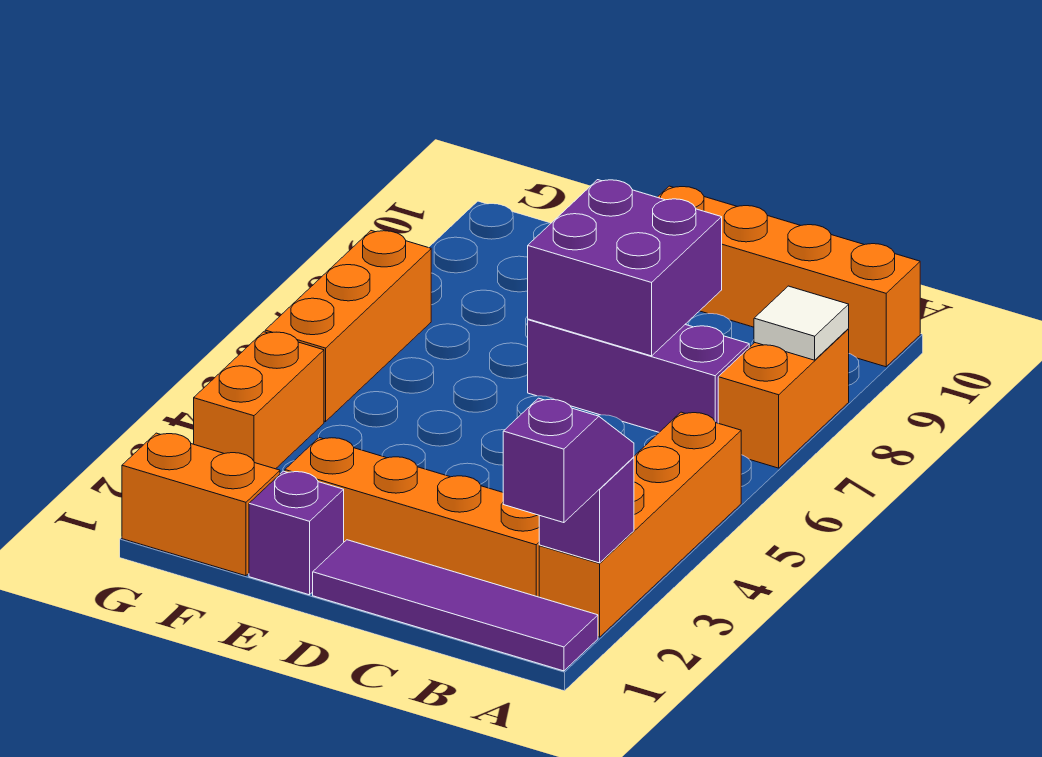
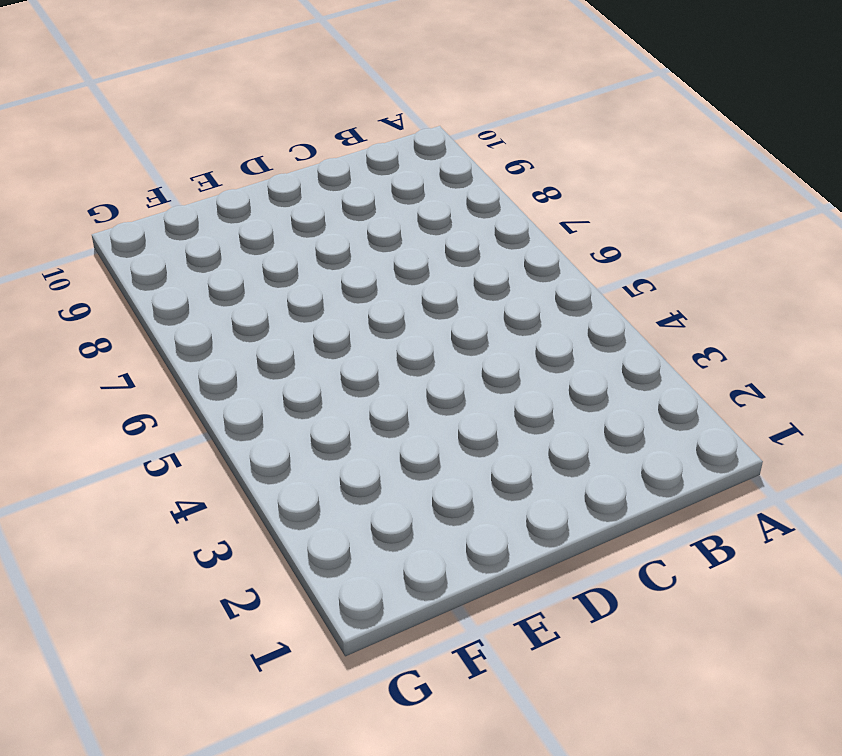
none -> purple 1x4 tile [313,540,598,671]
none -> orange 1x4 brick [539,412,741,637]
none -> orange 1x2 brick [718,329,849,468]

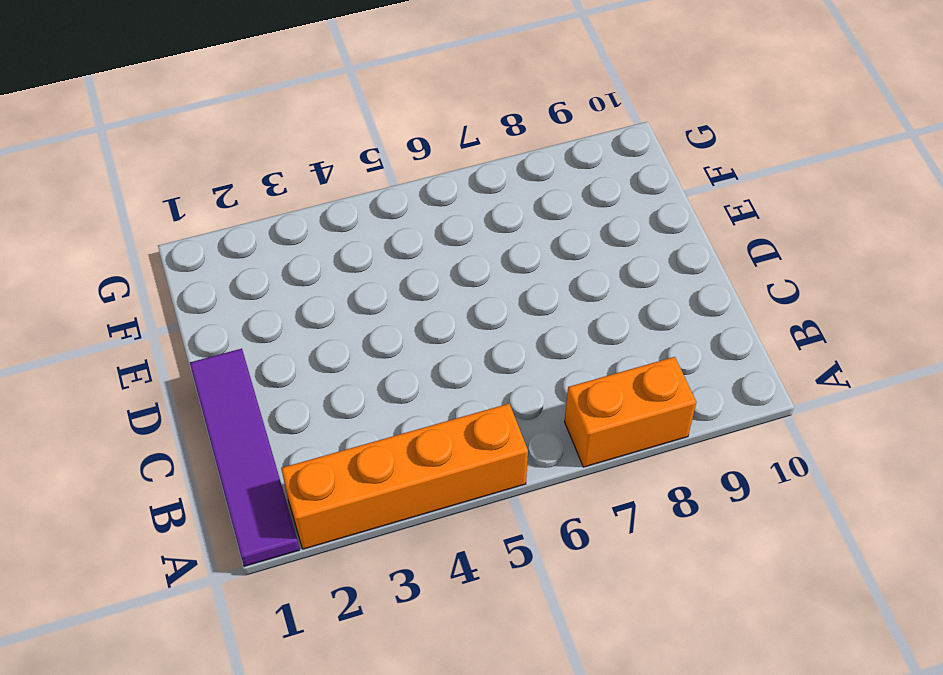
none -> orange 1x4 brick [658,186,920,367]
none -> orange 1x4 brick [285,438,539,597]
none -> purple 1x3 brick [528,319,749,432]

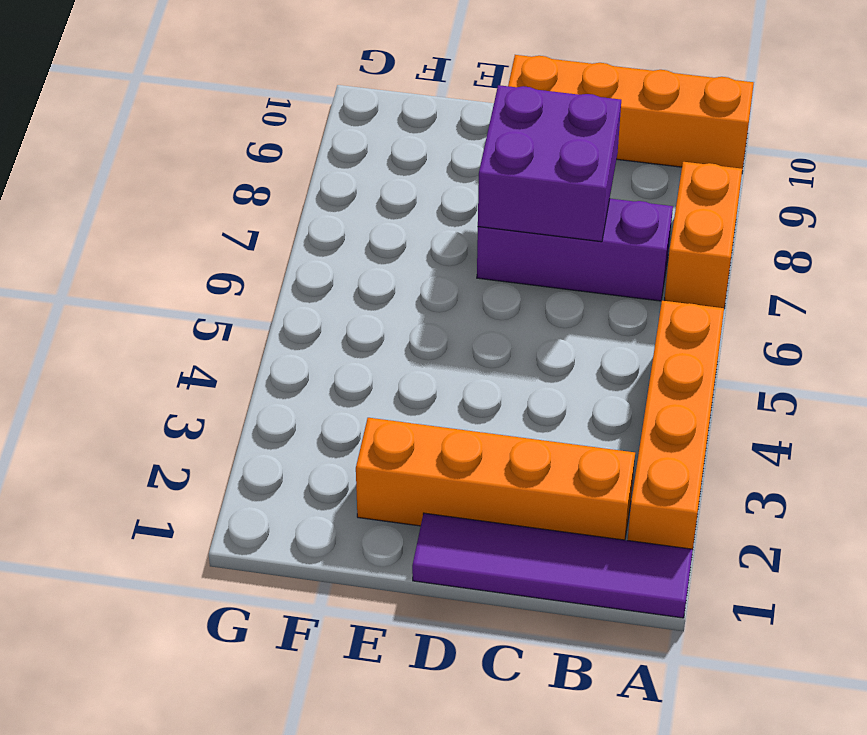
none -> purple 1x1 brick [249,471,344,595]
none -> orange 1x2 brick [122,433,280,576]
none -> orange 1x2 brick [194,332,324,469]

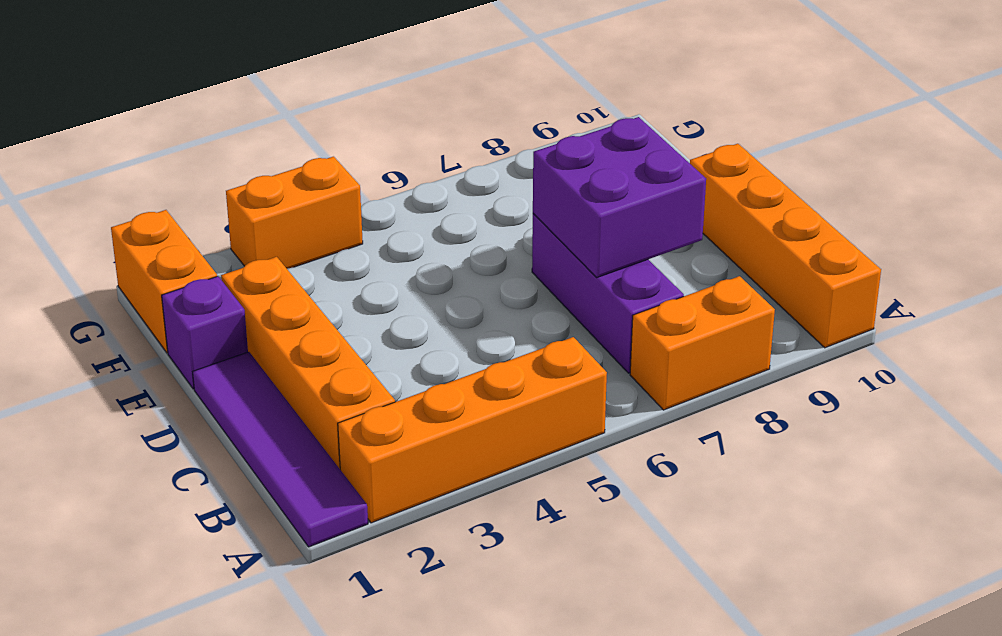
none -> orange 1x3 brick [265,231,431,422]
none -> purple 1x1 brick [539,457,634,563]
none -> white 1x1 tile [754,286,849,360]

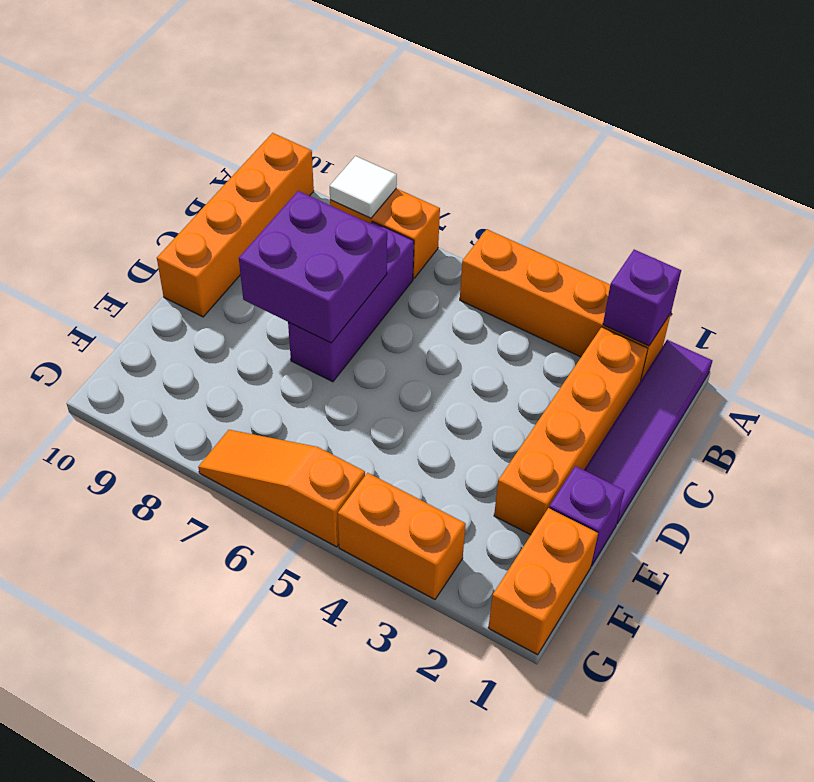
orange 1x3 slope [198,430,365,547] -> orange 1x3 brick [265,231,431,422]
none -> purple 1x2 slope [503,398,634,523]

